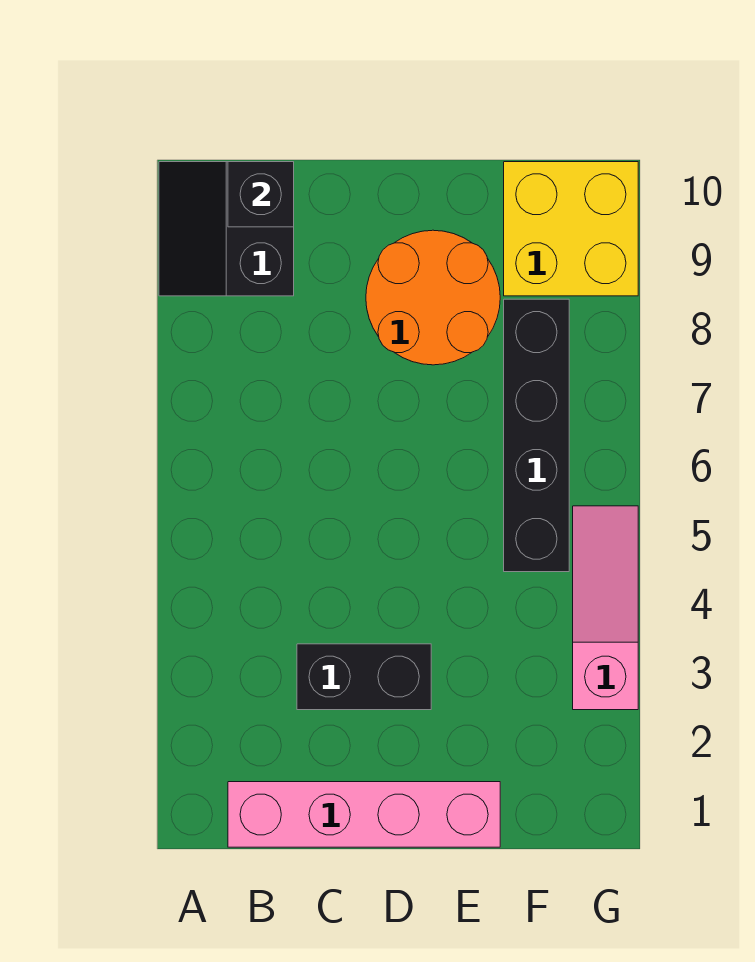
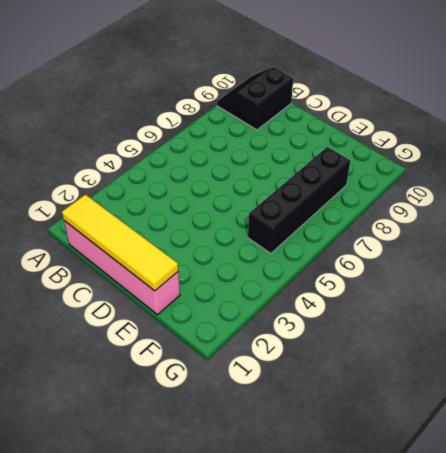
yellow 1x4 tile [62,195,178,291] -> none
none -> black 1x2 brick [297,644,431,710]
none -> orange 2x2 round brick [366,230,500,365]

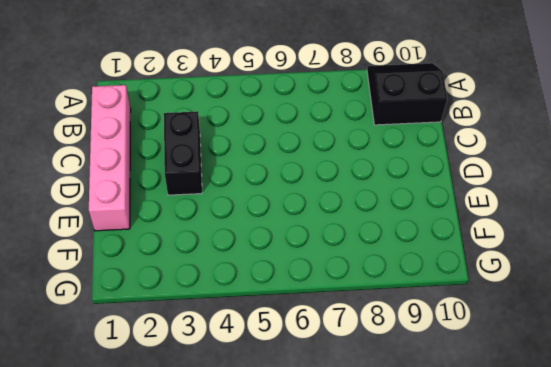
none -> orange 2x2 round brick [366,230,500,365]
none -> black 1x4 brick [504,299,569,572]

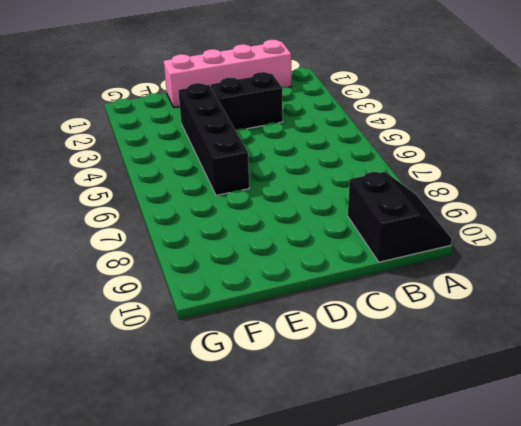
black 1x4 brick [178,83,249,195] -> black 1x4 brick moved to [504,299,569,572]
none -> orange 2x2 round brick [366,230,500,365]
none -> yellow 2x2 brick [504,162,638,296]

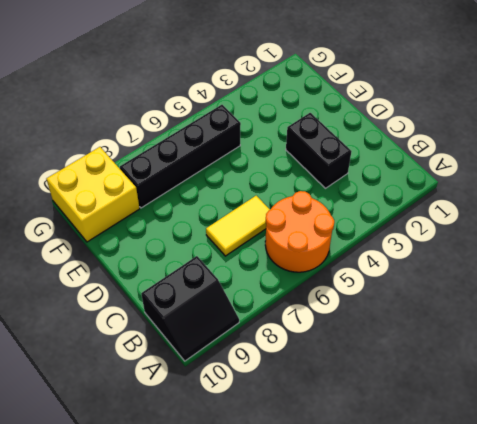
orange 2x2 round brick [265,191,334,272] -> orange 2x2 round brick moved to [366,230,500,365]
yellow 1x2 tile [206,196,270,256] -> none
none -> pink 1x4 brick [228,782,500,847]
none -> pink 1x3 slope [573,506,638,710]

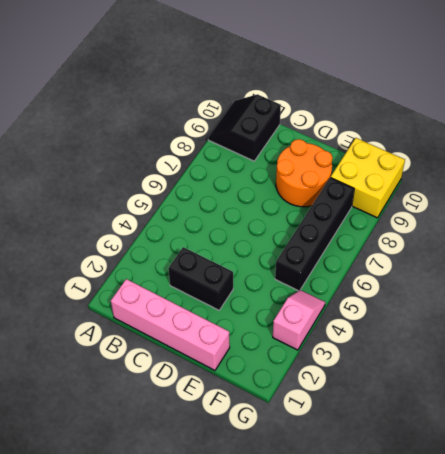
pink 1x2 slope [273,290,325,350] -> pink 1x3 slope [573,506,638,710]
none -> black 1x1 brick [228,162,294,227]

